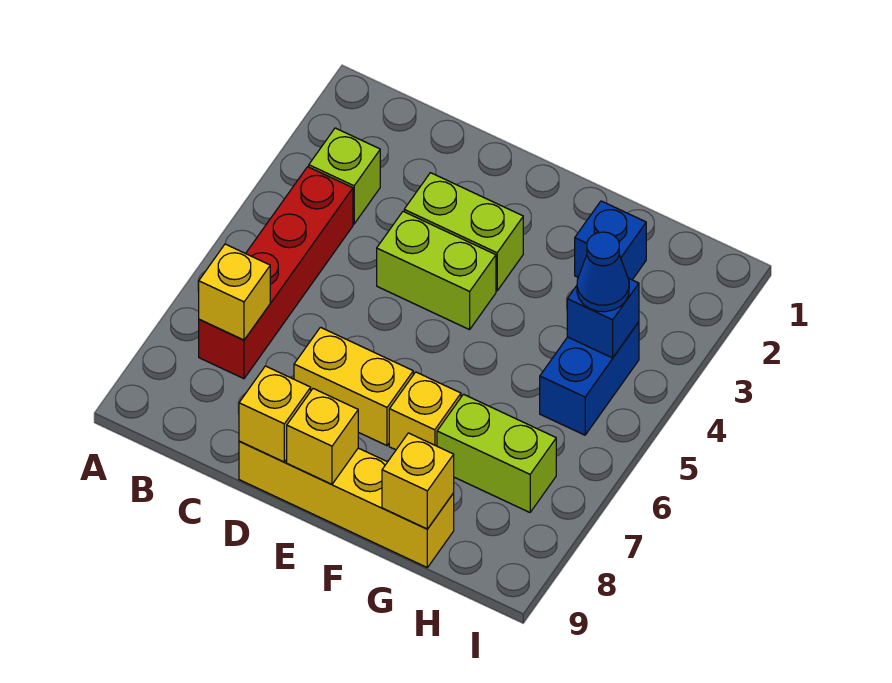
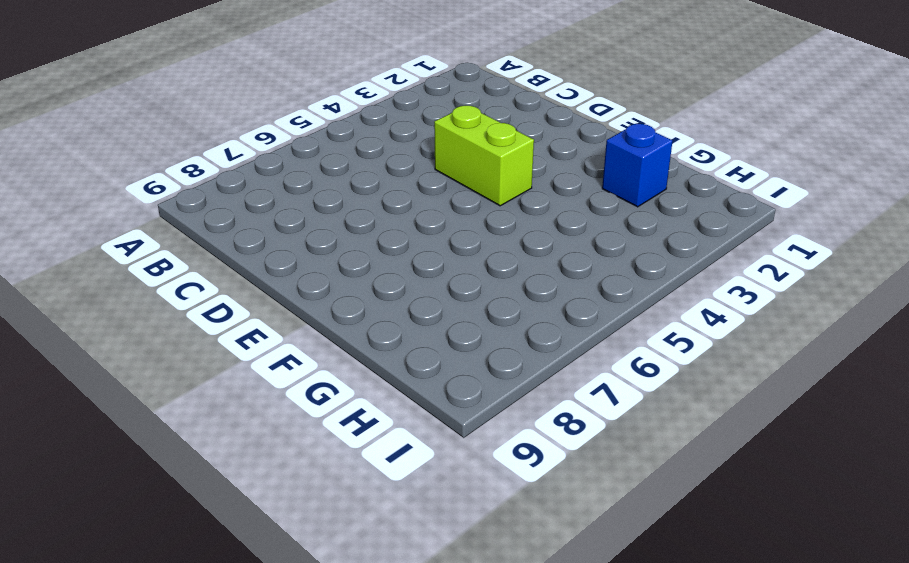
none -> lime 1x1 brick [309,128,380,224]
none -> red 1x4 brick [199,167,353,379]
none -> lime 1x2 brick [404,173,523,291]

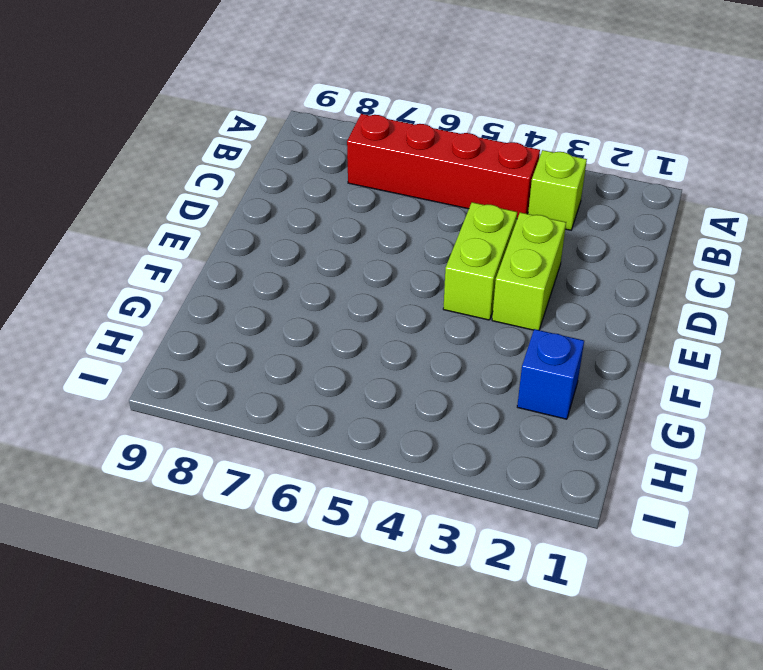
none -> yellow 1x2 brick [294,327,413,446]
none -> yellow 1x4 brick [239,441,454,567]
none -> yellow 1x1 brick [389,372,461,450]

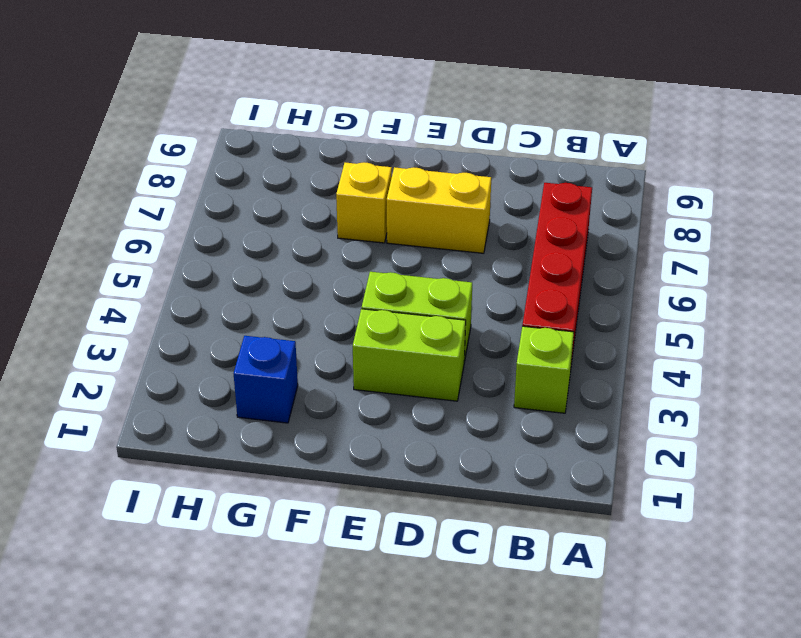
none -> yellow 1x4 brick [239,441,454,567]
none -> lime 1x2 brick [437,394,556,512]
none -> blue 1x2 brick [540,322,639,435]

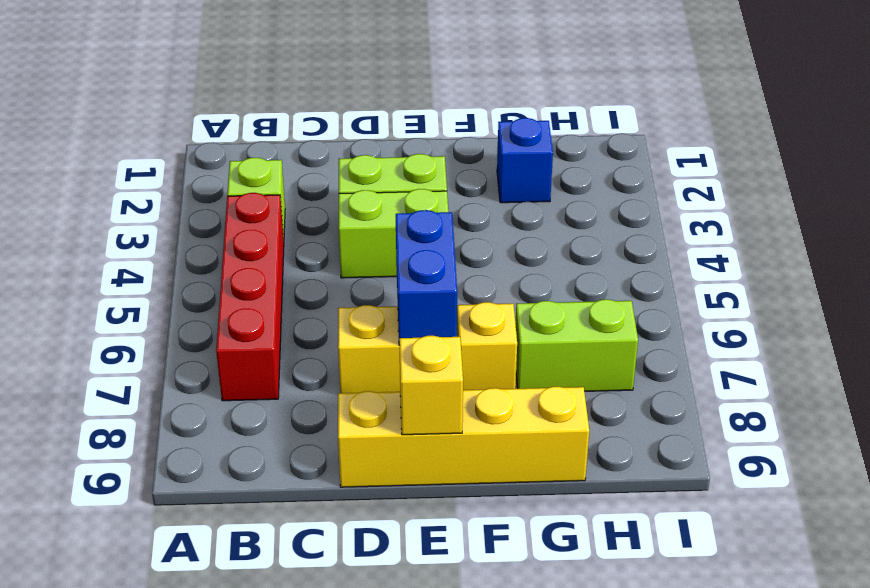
blue 1x2 brick [396,210,457,338] -> blue 1x2 brick moved to [540,322,639,435]
none -> yellow 1x1 brick [199,244,270,340]
none -> yellow 1x1 brick [239,366,311,462]
none -> yellow 1x1 brick [382,433,454,529]

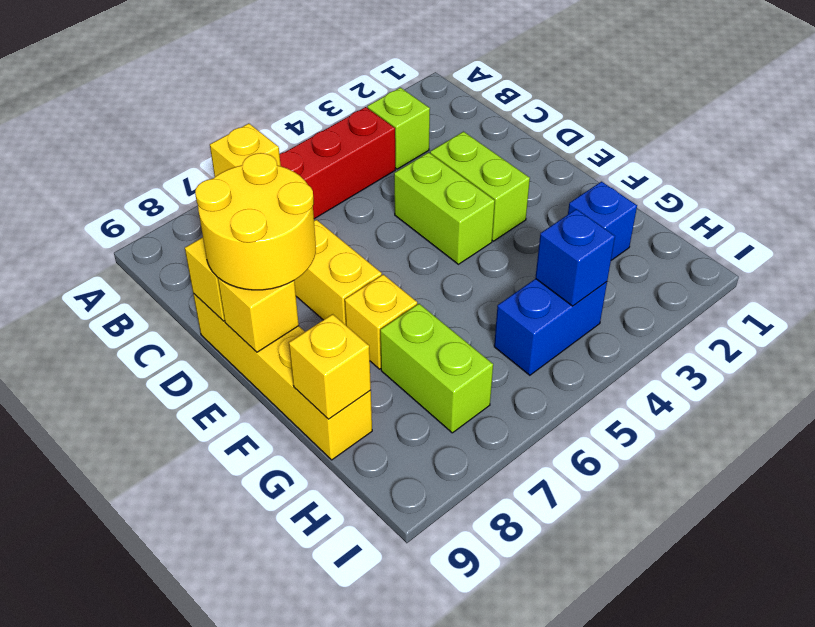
yellow 2x2 round brick [195,153,316,290] -> none
none -> blue 1x1 cone [577,232,629,312]

